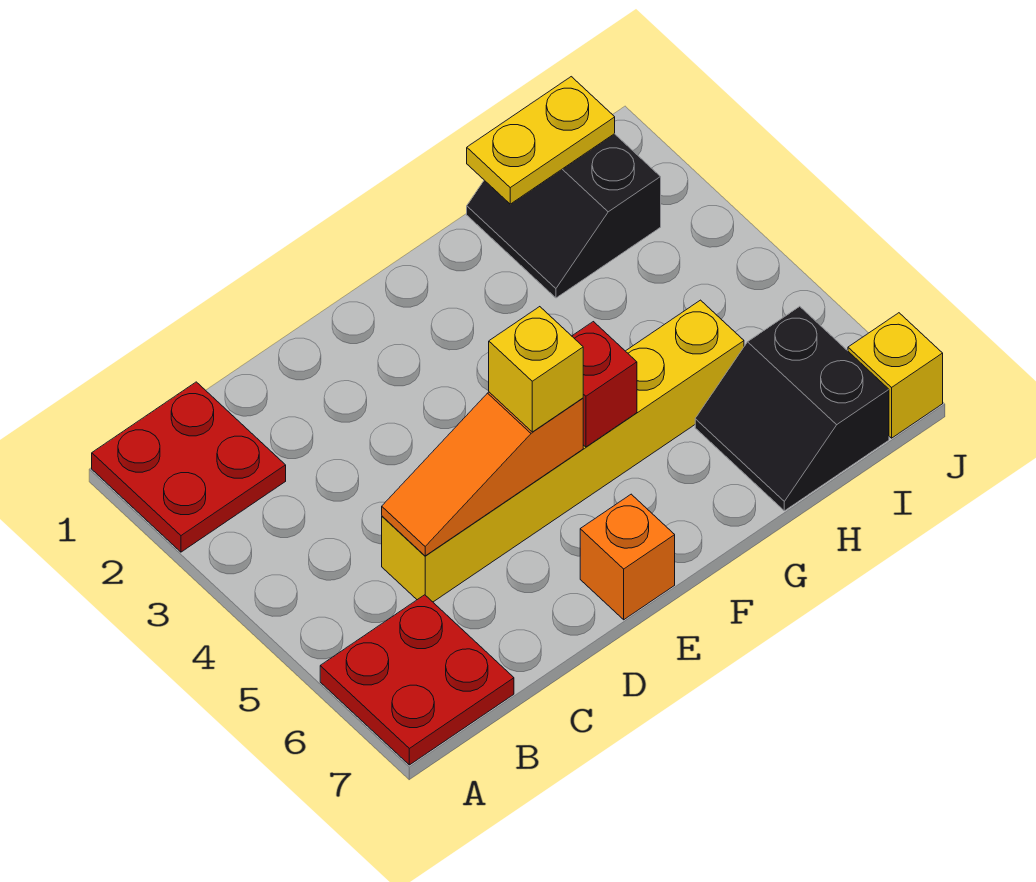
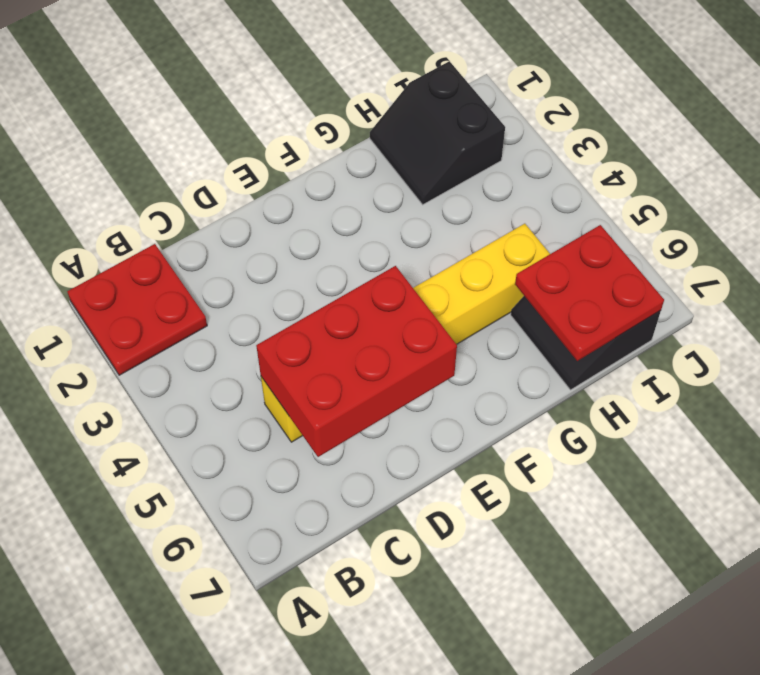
red 2x3 brick [256,266,457,457] -> orange 1x3 slope [382,392,583,556]
red 2x2 plate [515,225,664,361] -> red 2x2 plate moved to [320,595,514,765]
none -> orange 1x1 brick [580,494,675,620]
none -> yellow 1x1 brick [848,313,943,438]

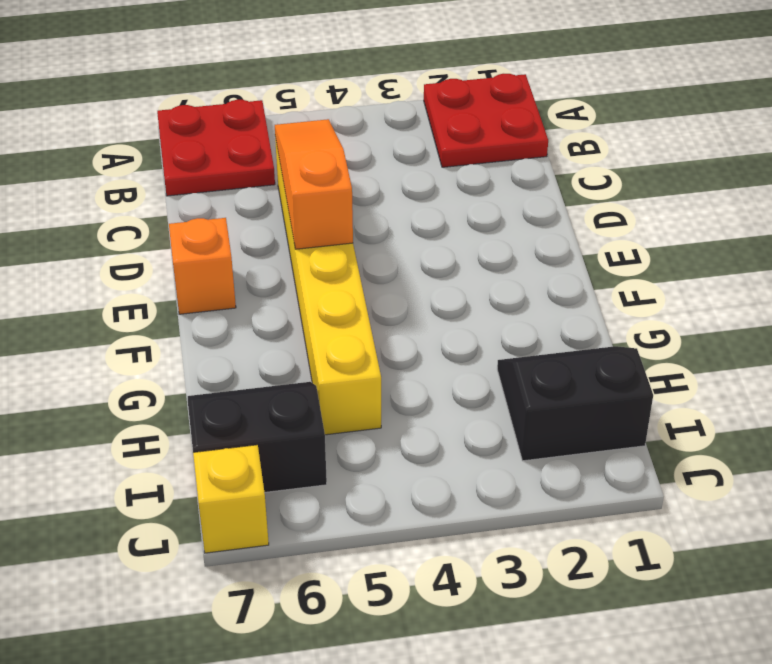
none -> red 1x1 brick [572,322,637,447]
none -> yellow 1x2 plate [467,77,615,204]

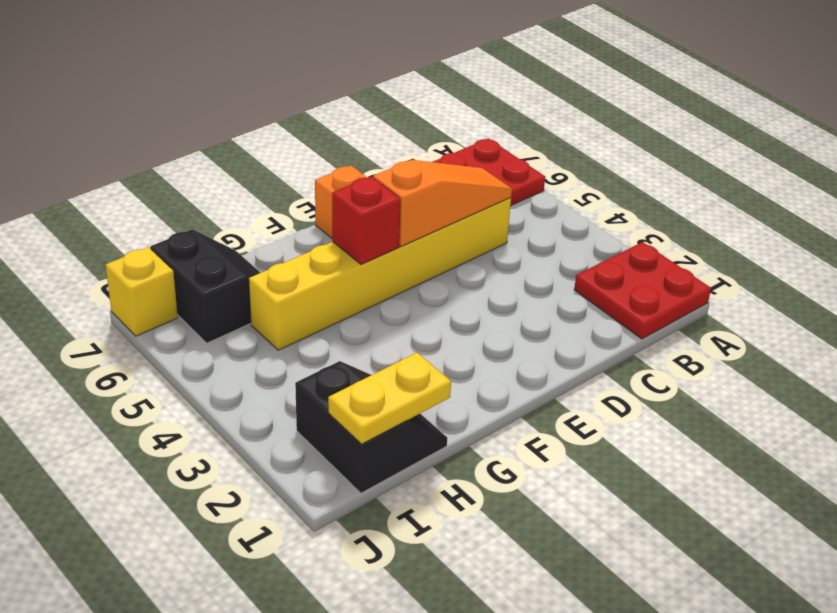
none -> yellow 1x1 brick [489,307,583,432]

